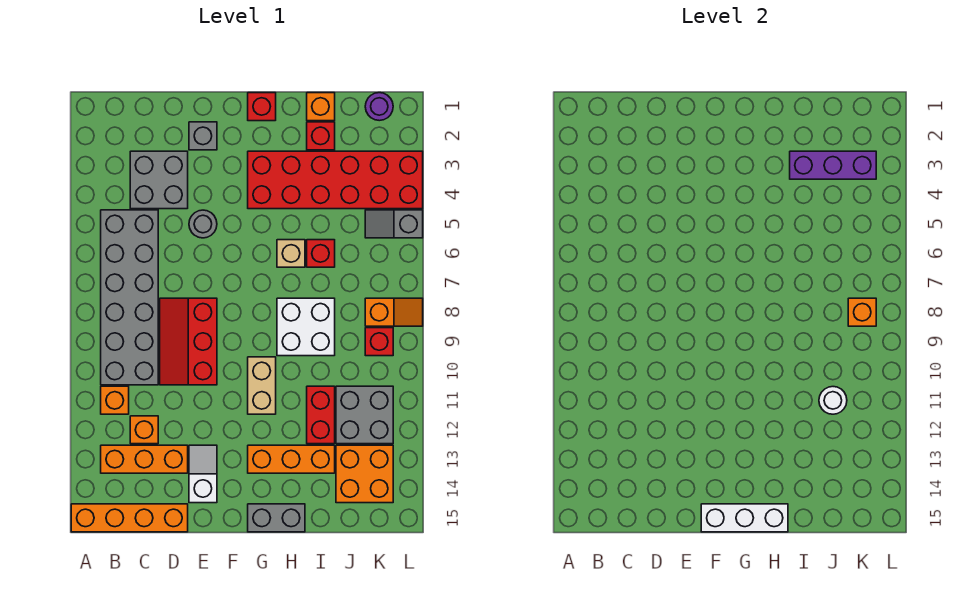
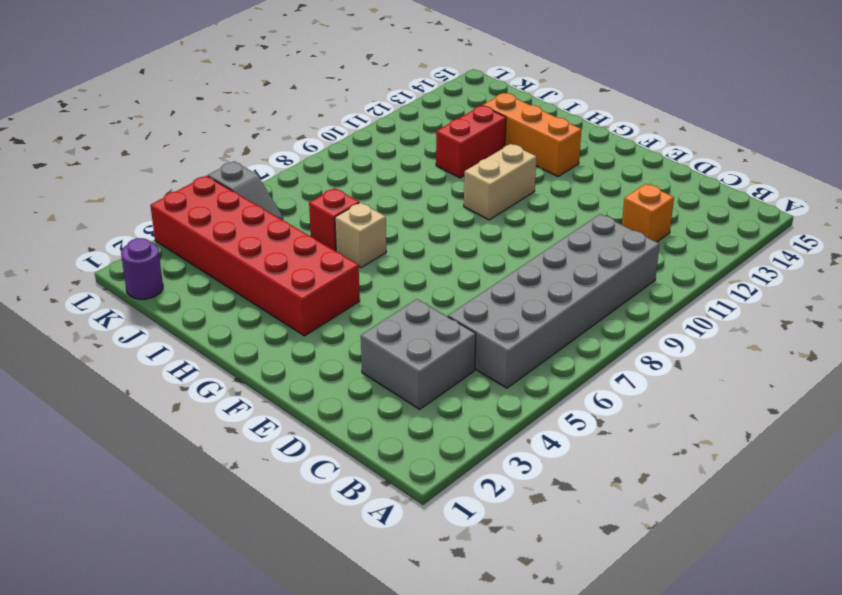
none -> orange 1x4 brick [71,504,188,532]
none -> orange 1x1 brick [101,386,129,414]
none -> orange 1x3 brick [101,445,188,473]
none -> red 2x3 slope [160,298,217,385]

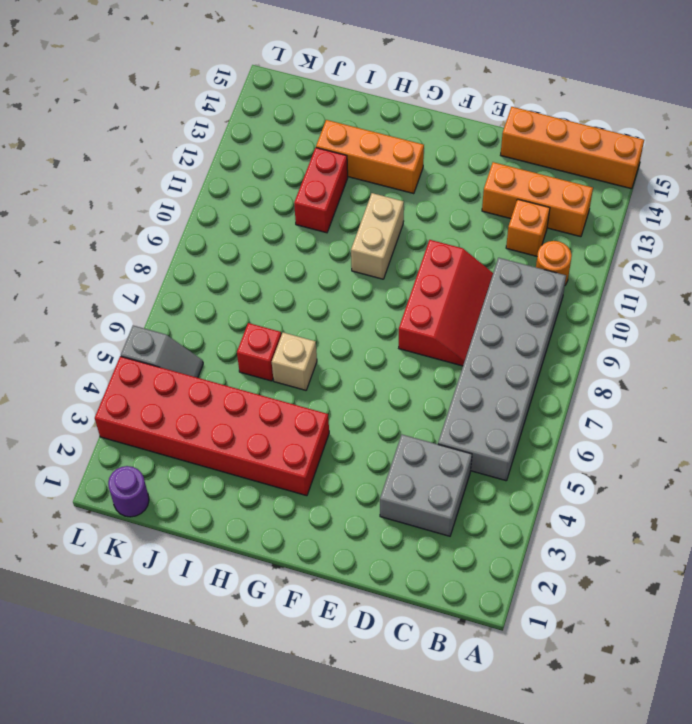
orange 1x1 round brick [536,241,572,285] -> orange 1x1 brick [101,386,129,414]
none -> grey 1x1 brick [189,122,217,150]
none -> grey 1x1 round brick [189,210,217,238]
none -> white 1x2 slope [189,445,217,503]
none -> red 1x1 brick [248,93,276,121]

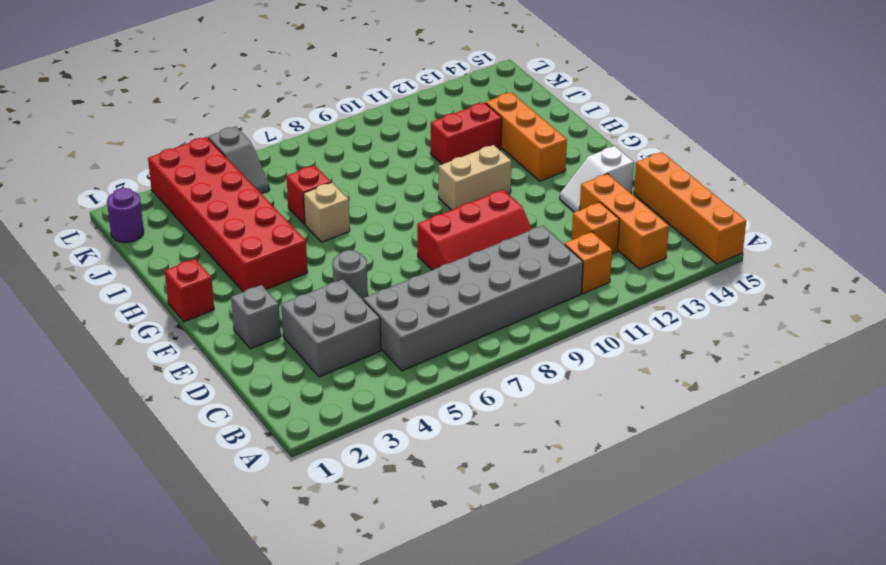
none -> grey 1x2 brick [248,504,305,532]
none -> white 2x2 brick [277,298,335,356]
none -> orange 1x1 brick [307,93,335,121]
none -> red 1x1 brick [307,122,335,150]

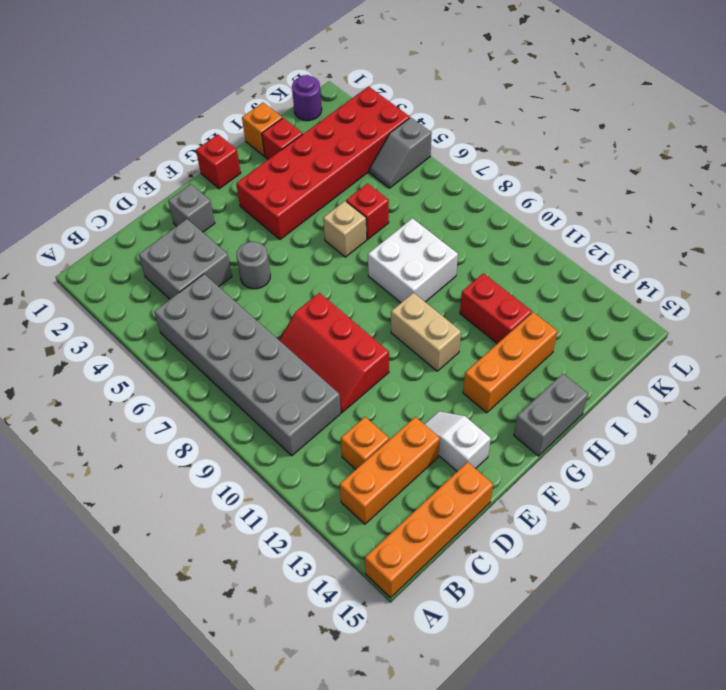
none -> orange 1x1 brick [101,386,129,414]
none -> grey 2x2 brick [336,386,393,444]
none -> orange 2x2 brick [336,445,393,503]
none -> orange 1x2 slope [365,298,423,326]

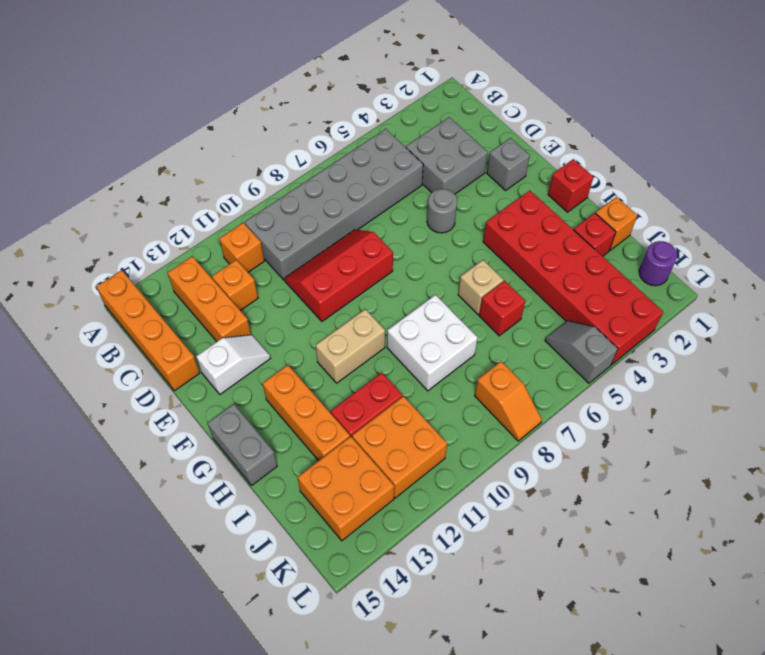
orange 2x2 brick [352,396,447,498] -> grey 2x2 brick [336,386,393,444]
none -> red 1x1 brick [365,328,393,356]
none -> white 1x3 brick [701,504,788,532]
none -> purple 1x3 brick [790,151,876,179]
none -> white 1x1 round brick [819,387,847,414]

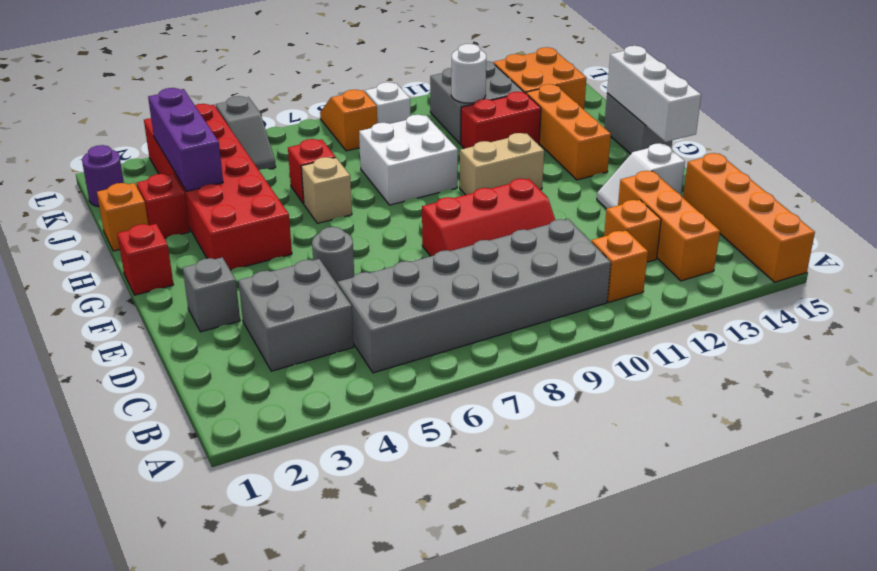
white 1x1 brick [365,82,411,124] -> red 1x1 brick [365,328,393,356]
none -> orange 1x1 brick [848,298,876,326]

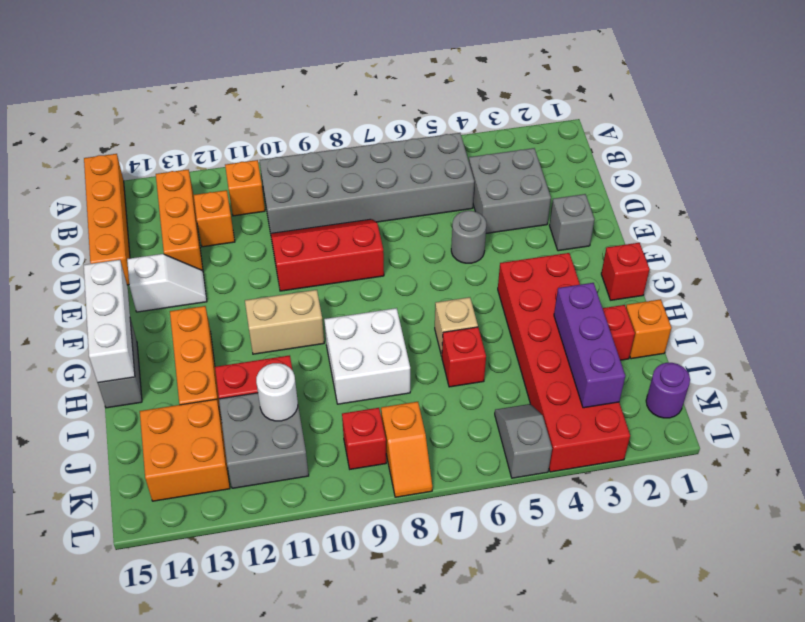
none -> orange 1x1 brick [848,298,876,326]

